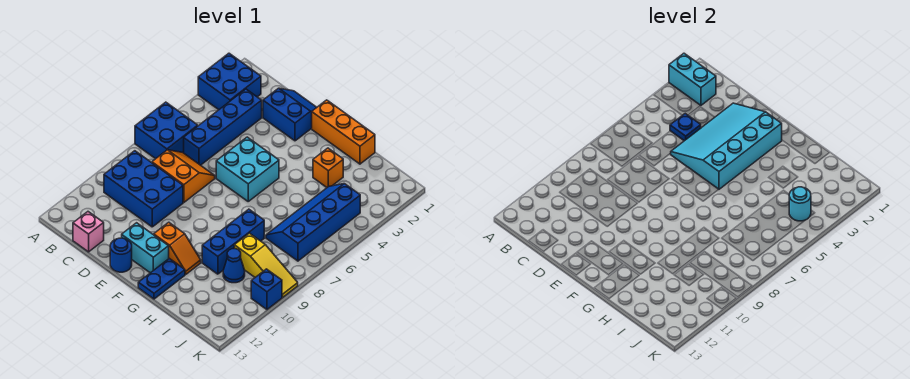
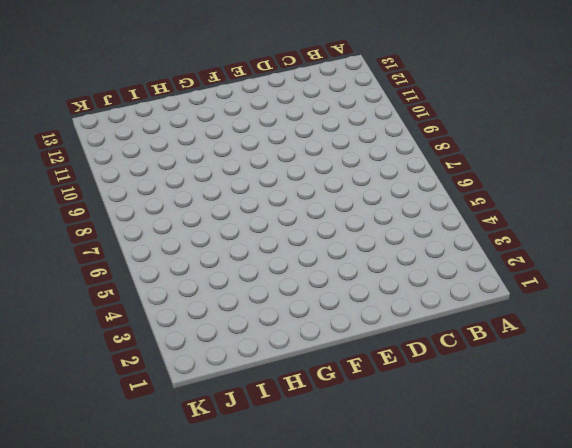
none -> blue 2x2 brick [198,53,261,110]
none -> blue 2x2 brick [135,102,198,159]
none -> blue 2x3 brick [104,151,183,227]

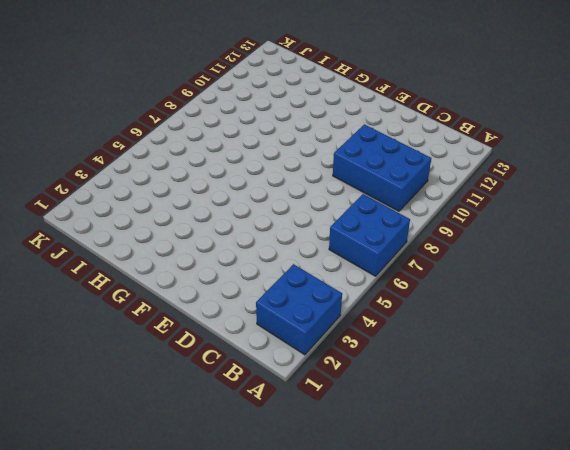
none -> blue 1x4 brick [184,89,262,165]
none -> orange 2x2 slope [152,150,215,202]
none -> pink 1x1 brick [73,212,104,252]

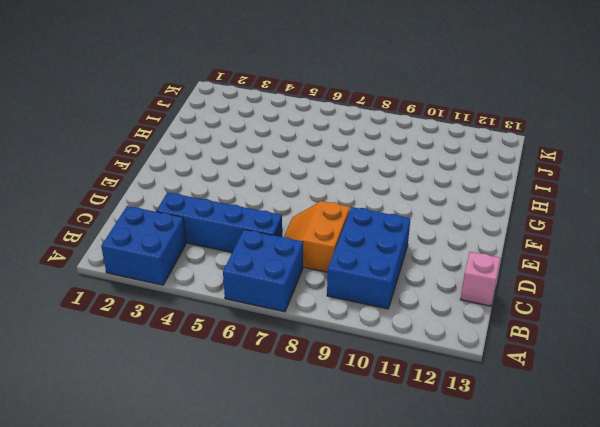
none -> blue 2x2 slope [263,88,317,141]
none -> cyan 2x2 brick [216,137,279,201]
none -> cyan 1x2 brick [122,223,169,273]

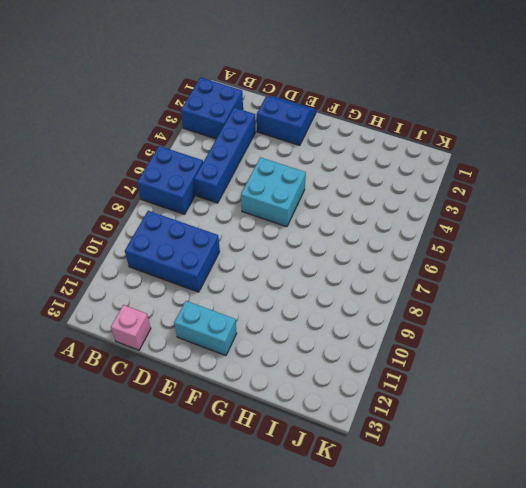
none -> orange 2x2 slope [152,150,215,202]
none -> blue 1x1 round brick [110,238,132,272]
none -> orange 1x3 brick [312,100,375,164]

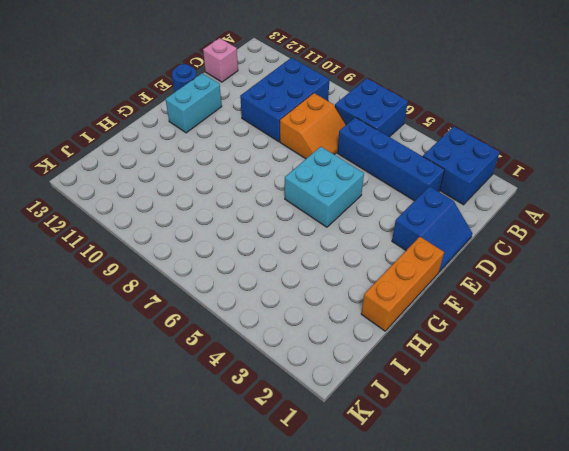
none -> orange 1x2 slope [154,222,201,274]
none -> blue 1x2 plate [138,258,185,299]
none -> orange 1x1 brick [313,148,343,187]

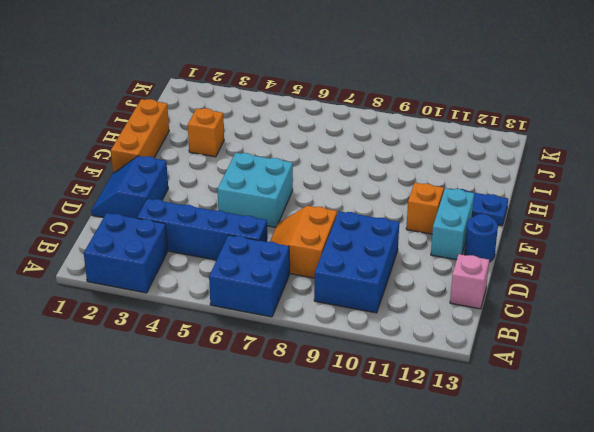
none -> blue 1x3 brick [202,209,264,274]
none -> blue 2x4 slope [266,184,360,261]
none -> yellow 1x3 slope [234,233,298,297]

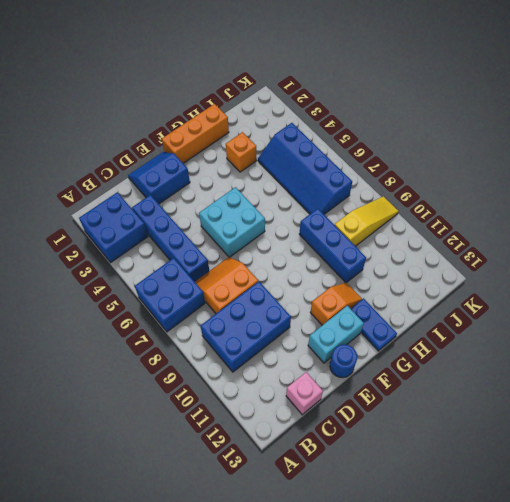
none -> blue 1x1 cone [223,249,245,283]
none -> blue 1x1 brick [251,269,282,309]
none -> cyan 1x2 brick [669,53,716,105]

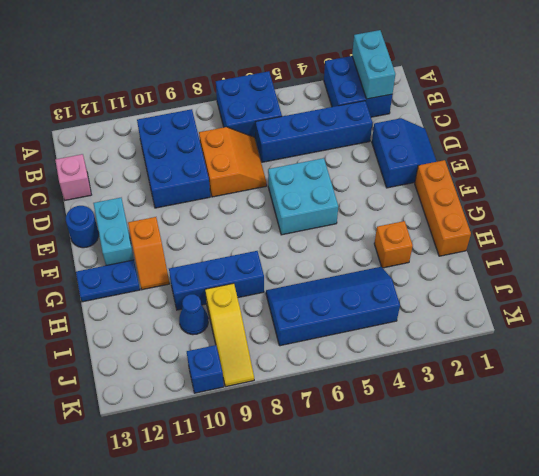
none -> blue 1x1 plate [670,114,701,141]
none -> cyan 3x4 slope [671,103,782,189]
none -> cyan 1x1 round brick [789,187,811,221]

